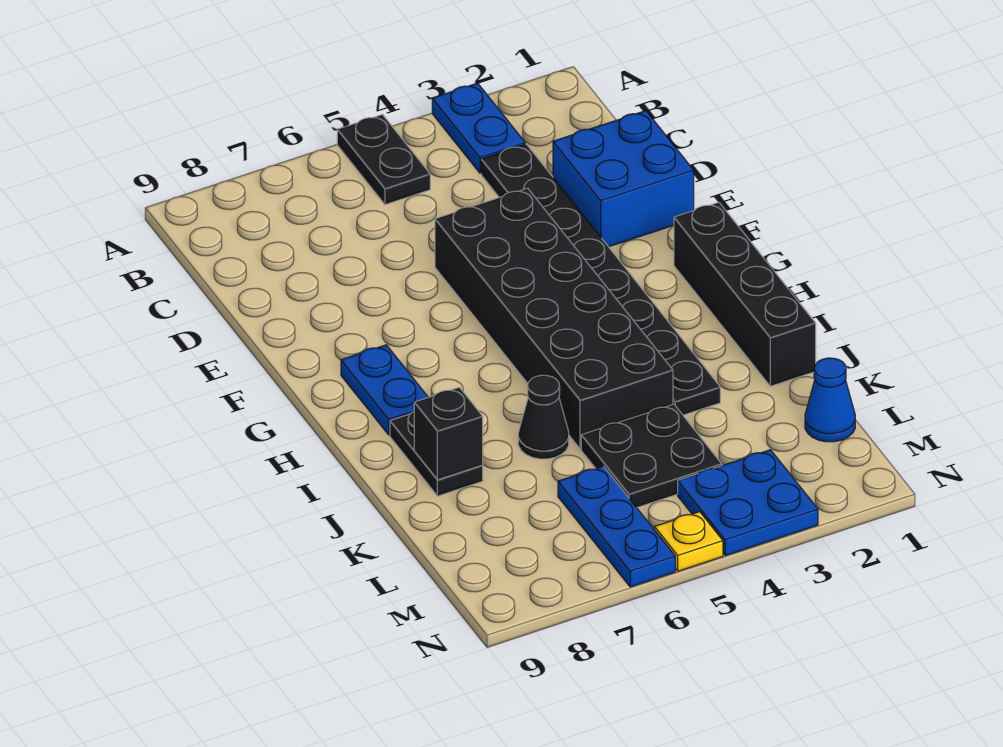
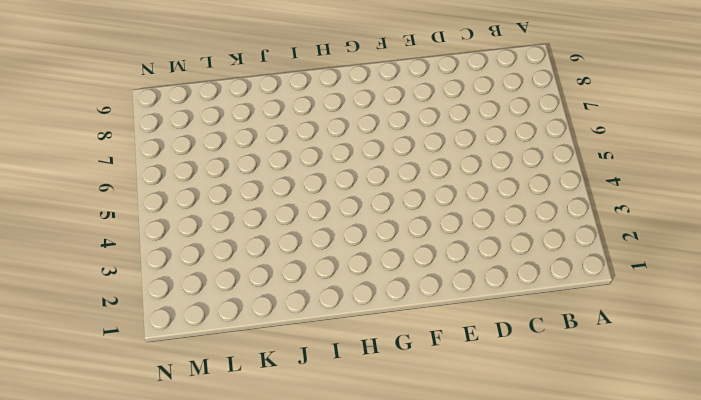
none -> blue 1x2 plate [432,83,525,173]
none -> black 1x2 plate [337,115,430,205]
none -> black 1x8 plate [481,144,720,415]

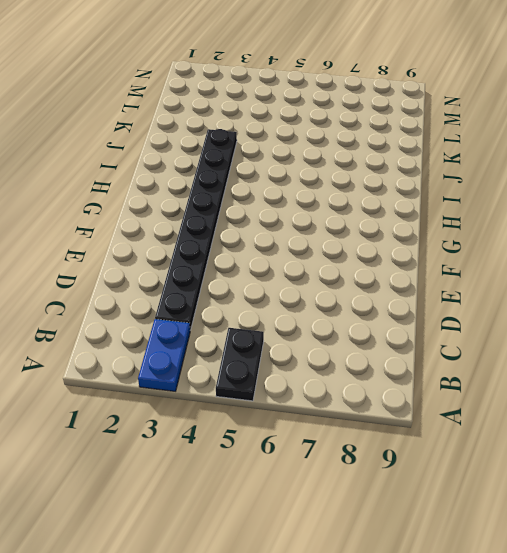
none -> blue 2x2 brick [553,111,694,247]
none -> black 2x6 brick [435,188,673,449]
none -> black 1x4 brick [674,202,816,386]

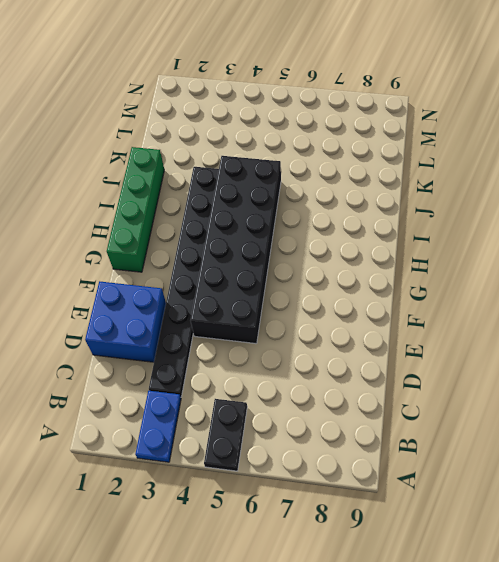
green 1x4 brick [107,147,164,272] -> black 1x4 brick [674,202,816,386]
none -> blue 1x2 plate [341,345,428,435]
none -> black 1x2 plate [390,412,483,496]
none -> black 1x1 cone [518,375,569,459]

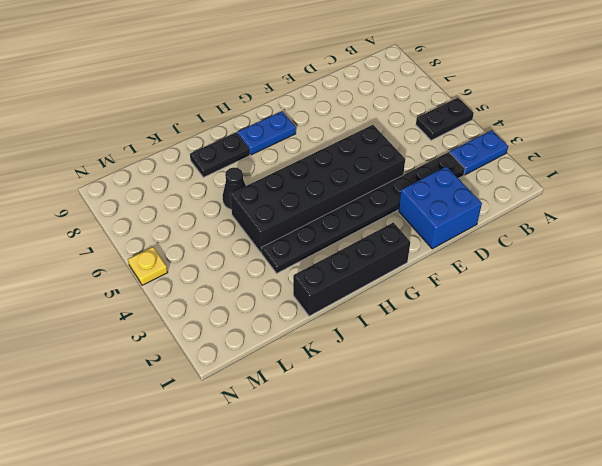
none -> black 2x2 plate [581,404,722,508]
none -> blue 1x1 cone [805,358,855,442]
none -> blue 1x3 plate [558,466,675,587]

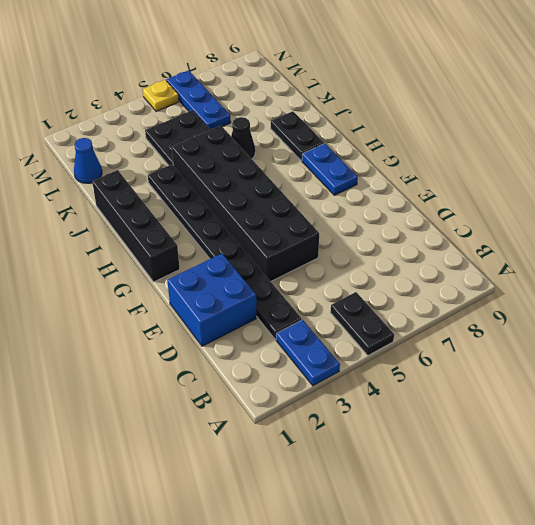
none -> blue 2x2 plate [678,450,818,556]
none -> black 1x1 brick [414,387,483,480]

